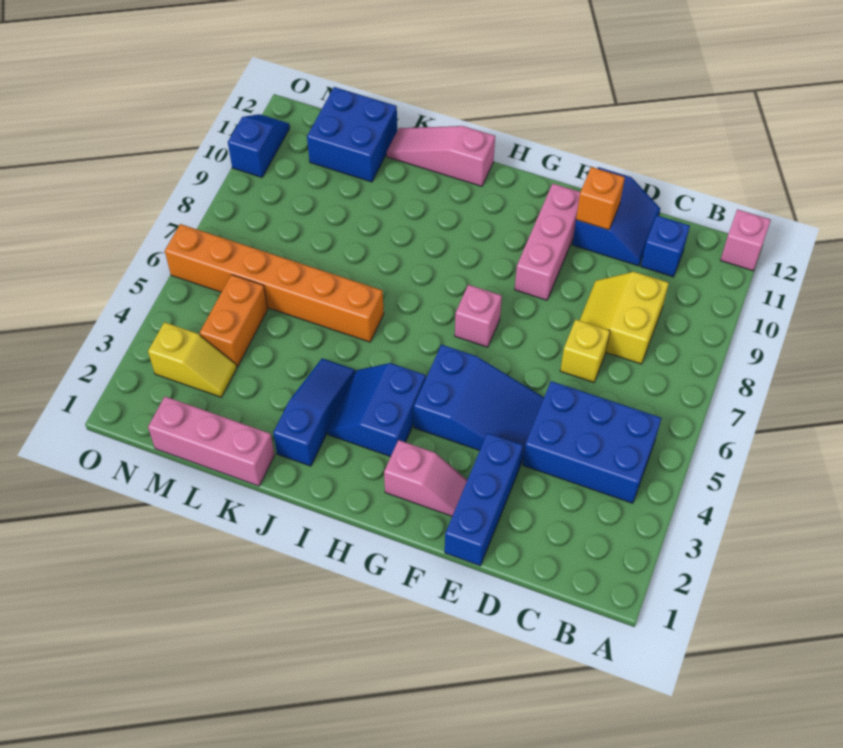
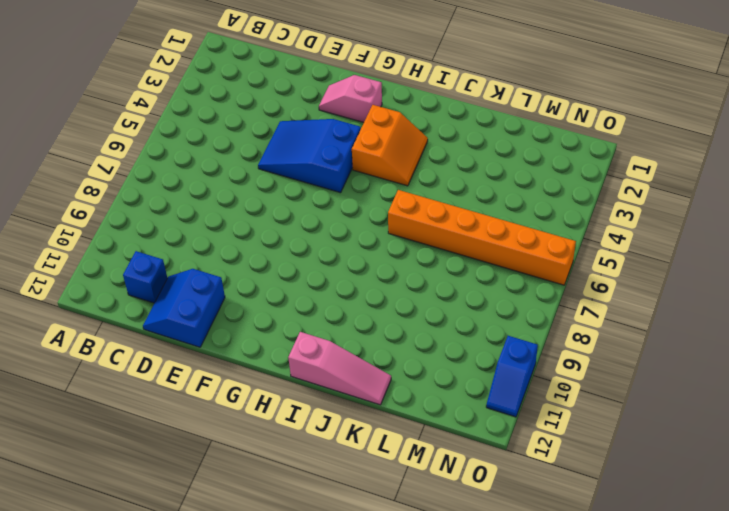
orange 2x2 slope [352,105,428,186] -> blue 2x2 slope [328,363,426,457]
none -> pink 1x1 brick [721,209,771,271]
none -> blue 2x3 brick [523,381,661,503]
none -> yellow 2x2 slope [580,272,669,364]

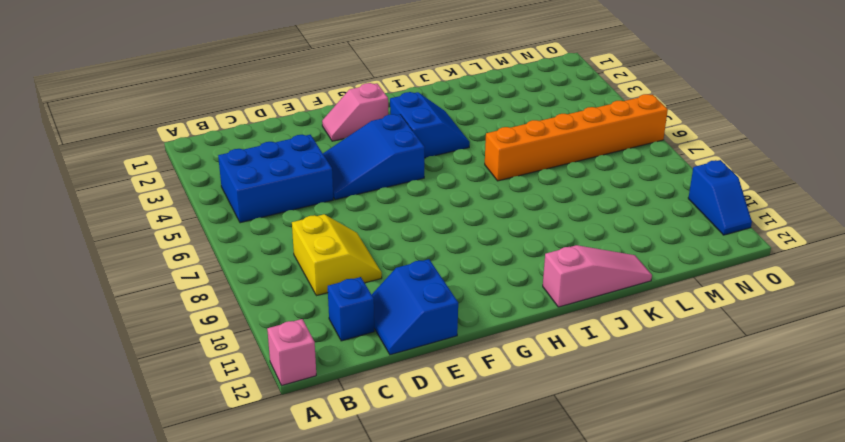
none -> yellow 1x1 brick [560,320,610,382]
none -> blue 1x3 brick [445,433,523,566]
none -> pink 1x3 brick [515,184,580,300]

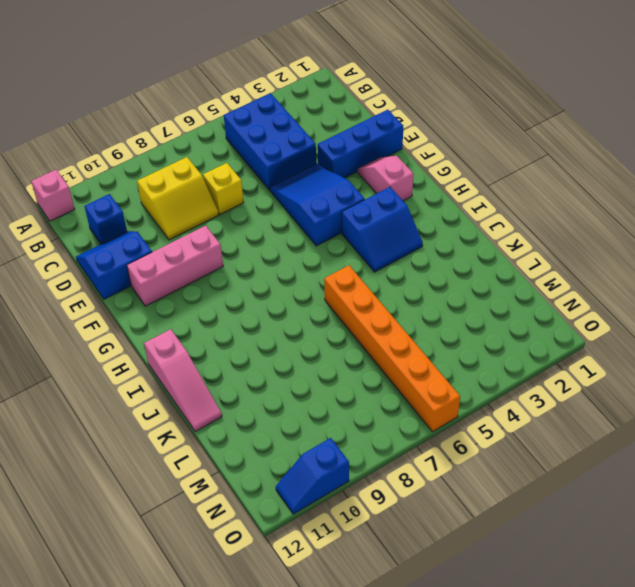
none -> pink 1x1 brick [455,285,502,347]
none -> blue 1x3 slope [273,358,355,466]
none -> pink 1x3 brick [148,397,275,486]

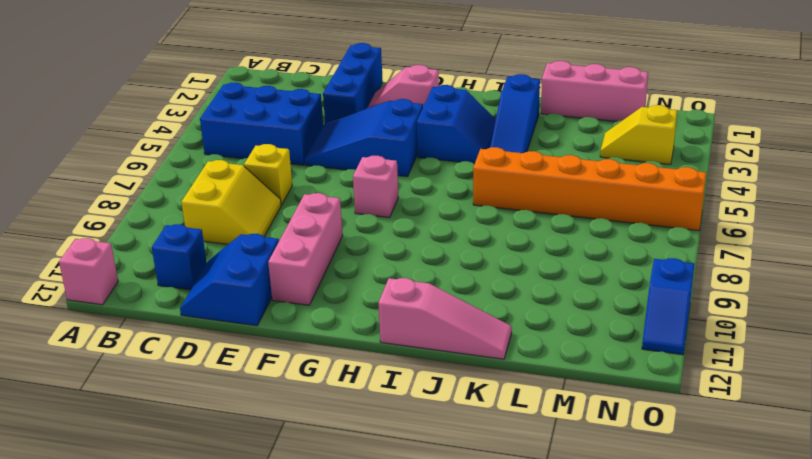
none -> blue 2x2 brick [307,87,397,182]
none -> orange 1x2 brick [200,275,268,367]
none -> orange 1x1 brick [576,167,625,230]

